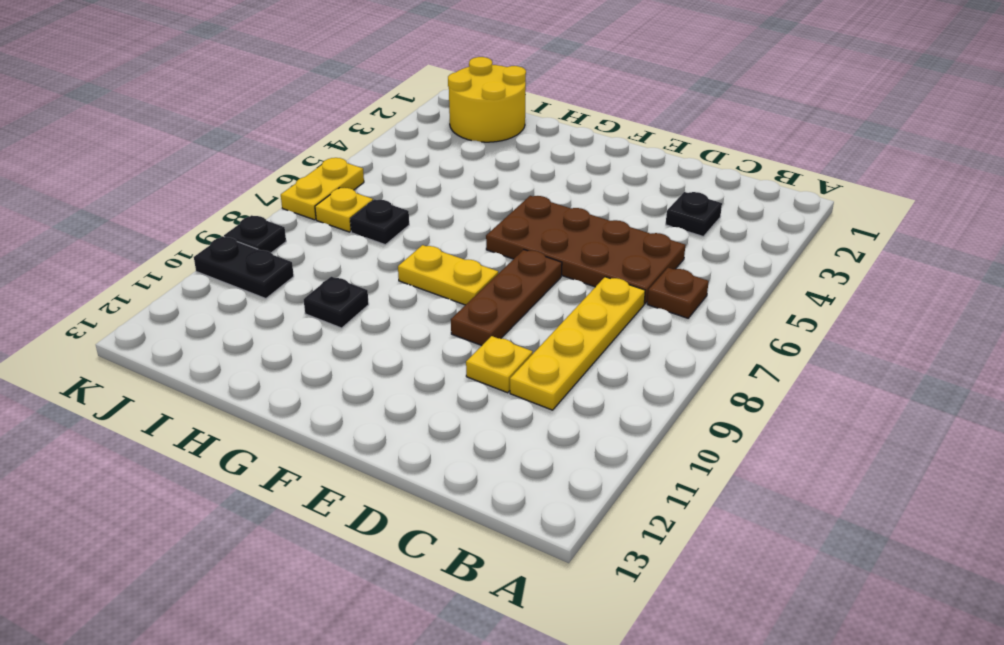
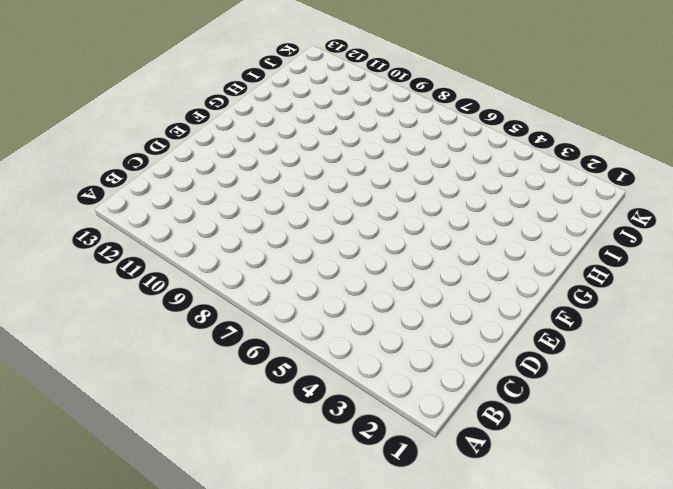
none -> brown 1x1 plate [647,268,709,318]
none -> black 1x1 plate [666,192,722,237]
none -> brown 2x4 plate [486,196,685,304]

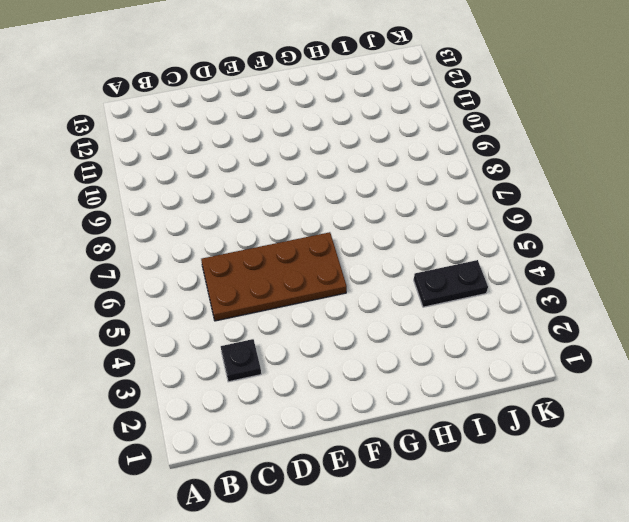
black 1x2 plate [414,260,488,307] -> black 1x2 plate moved to [194,236,294,299]
none -> brown 1x1 plate [647,268,709,318]
none -> yellow 1x4 plate [510,277,645,410]
none -> yellow 1x1 plate [466,336,533,393]

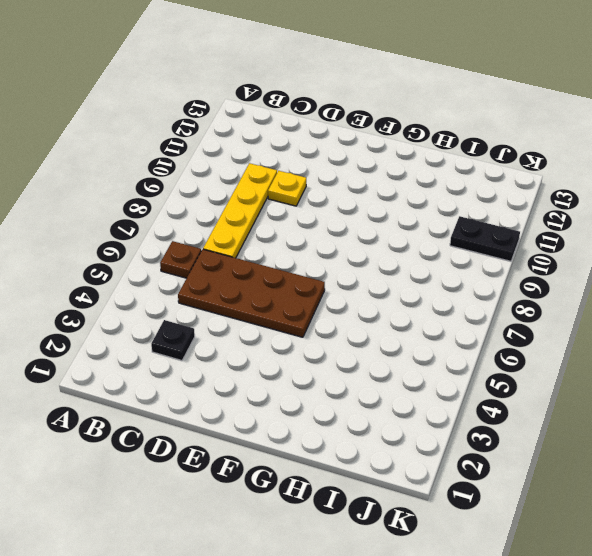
none -> brown 1x3 plate [451,250,562,346]
none -> yellow 1x2 plate [398,245,498,305]
none -> black 1x1 plate [304,277,369,328]

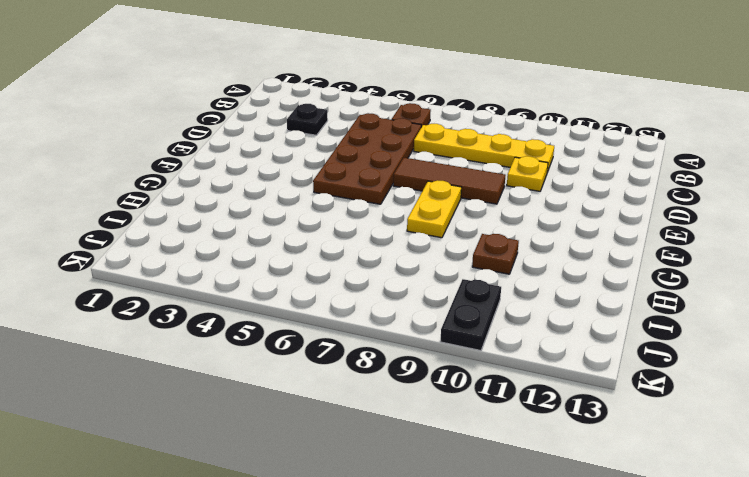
brown 1x3 tile [393,158,505,204] -> brown 1x3 plate [451,250,562,346]
brown 1x1 plate [472,234,519,274] -> black 1x1 plate [304,277,369,328]
none -> yellow 2x2 round brick [448,57,526,142]
none -> black 1x1 plate [350,199,409,245]
none -> yellow 1x1 plate [315,188,373,232]

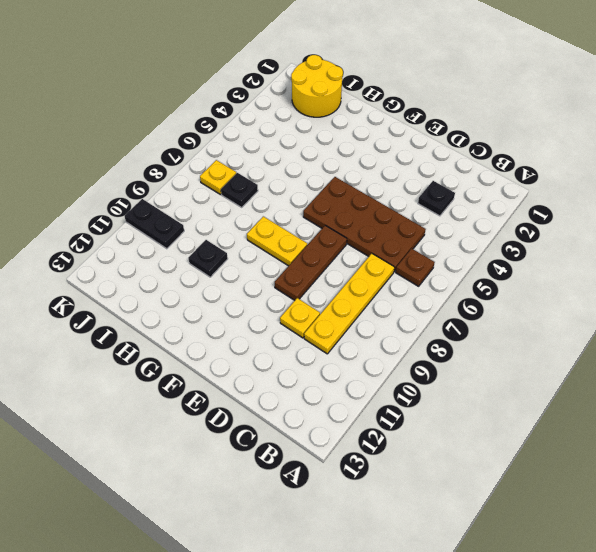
none -> yellow 1x2 plate [281,158,364,220]
none -> black 1x1 plate [224,215,286,253]

